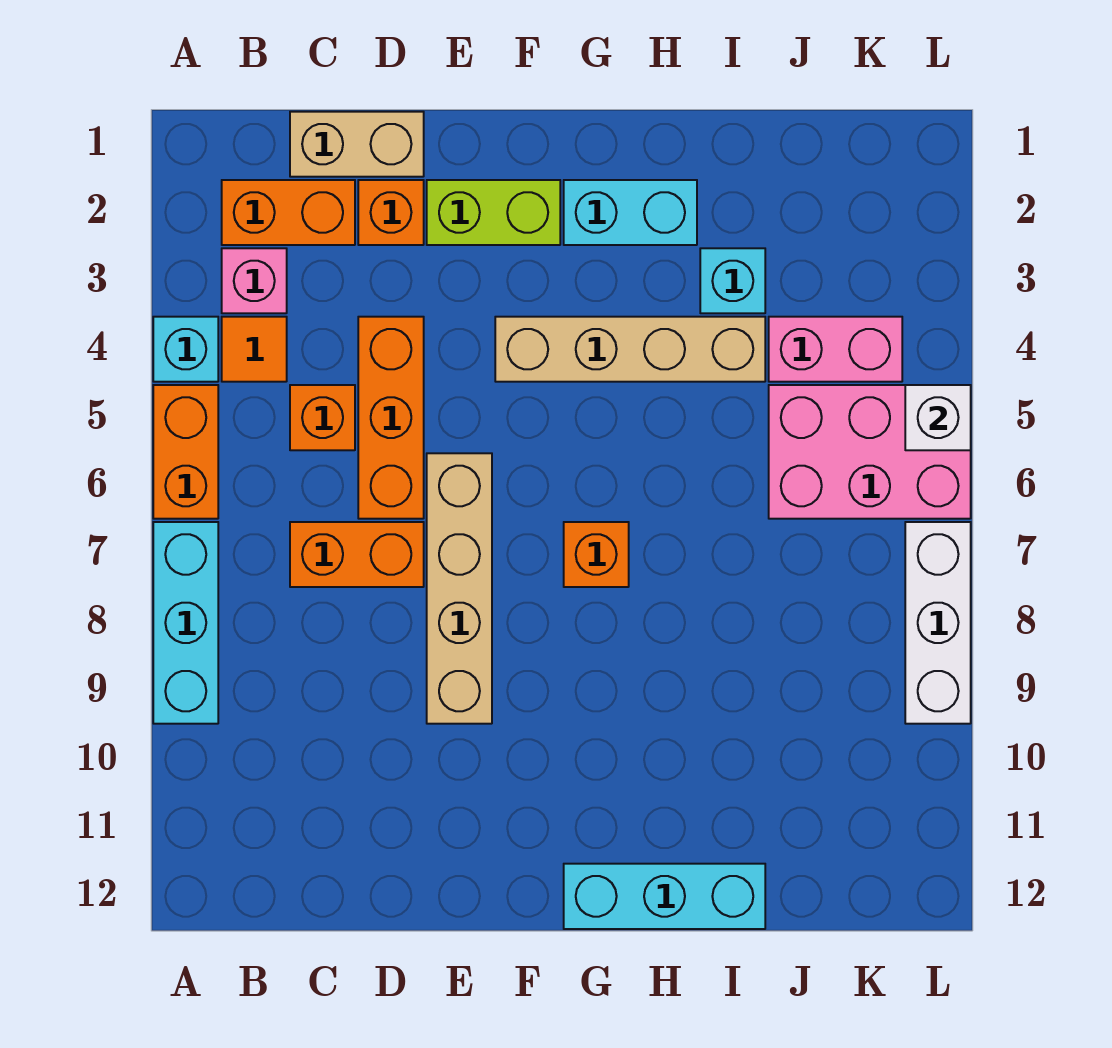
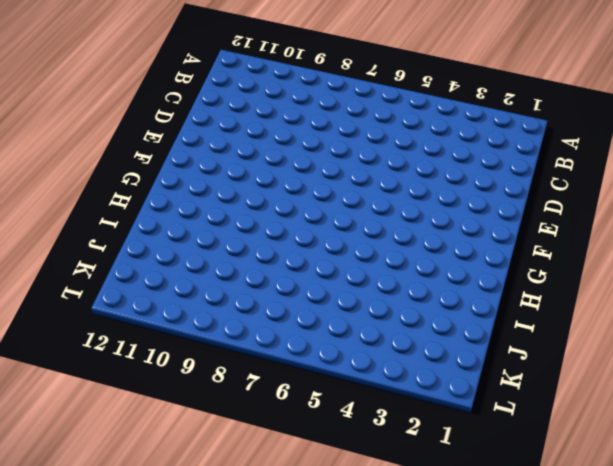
none -> cyan 1x1 brick [153,317,218,382]
none -> orange 1x2 brick [153,385,218,519]
none -> cyan 1x3 brick [153,522,218,724]

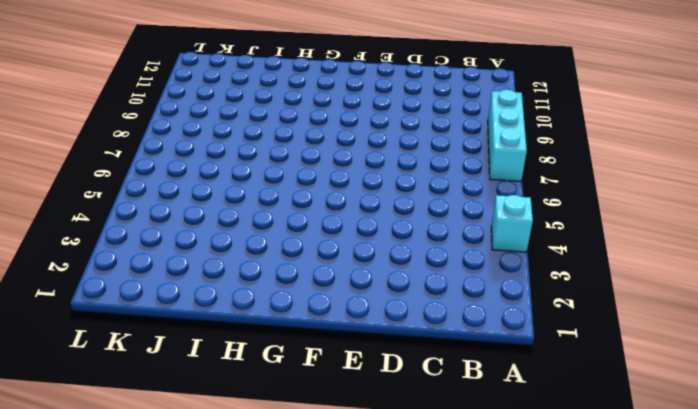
none -> orange 1x2 brick [153,385,218,519]
none -> orange 1x2 brick [222,180,355,245]
none -> pink 1x1 brick [222,248,287,313]

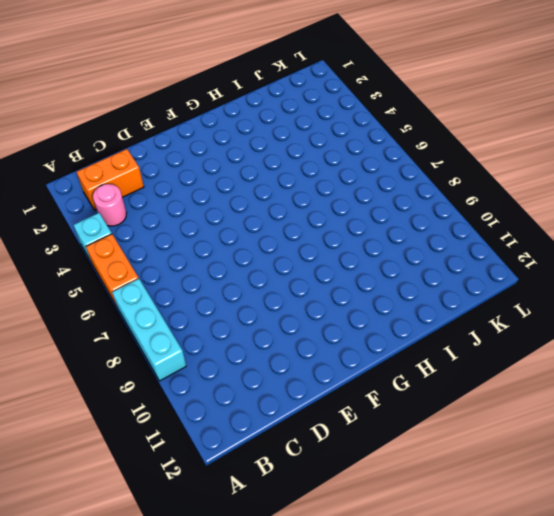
pink 1x1 round brick [93,184,127,226] -> pink 1x1 brick [222,248,287,313]
none -> orange 1x1 tile [222,317,287,382]
none -> tan 1x2 brick [290,112,424,177]
none -> orange 1x1 brick [290,385,355,450]

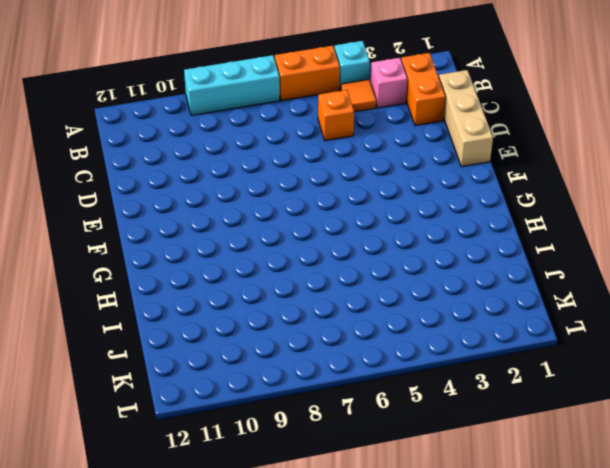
tan 1x3 brick [439,70,493,167] -> tan 1x2 brick [290,112,424,177]
none -> orange 1x2 brick [290,522,424,587]
none -> orange 1x1 brick [358,180,424,245]
none -> orange 1x3 brick [358,317,424,519]

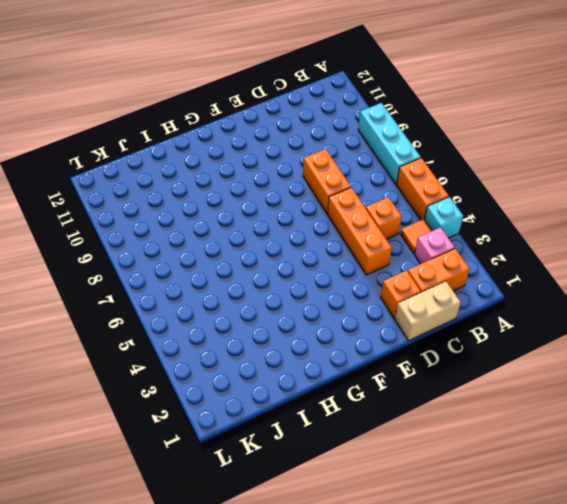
orange 1x2 brick [303,149,351,214] -> orange 1x2 brick turned to [290,522,424,587]
none -> lime 1x2 brick [427,180,560,245]
none -> tan 1x4 brick [427,453,492,724]
none -> tan 1x4 brick [495,317,765,382]

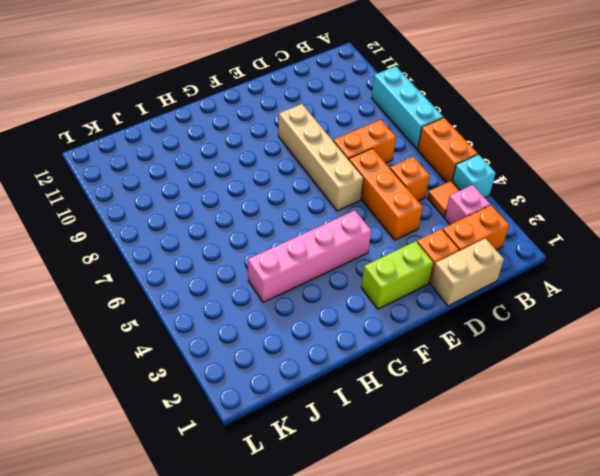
pink 1x4 brick [248,211,371,303] -> tan 1x4 brick [495,317,765,382]
none -> cyan 1x2 brick [564,180,697,245]
none -> orange 1x1 brick [564,522,629,587]
none -> cyan 1x3 brick [564,864,765,929]

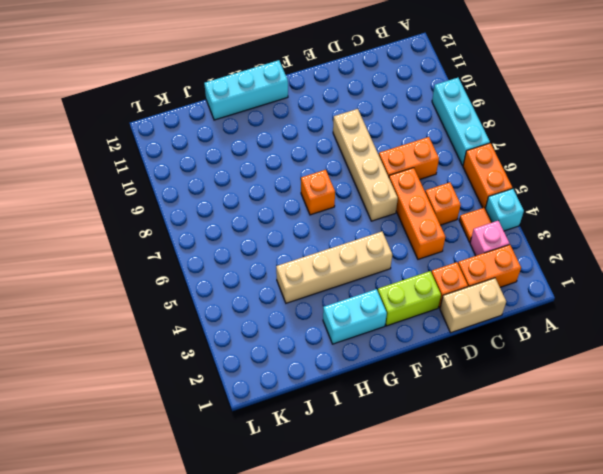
none -> cyan 1x1 brick [700,248,765,313]
none -> pink 1x2 brick [769,317,902,382]
none -> pink 2x3 brick [769,385,971,519]

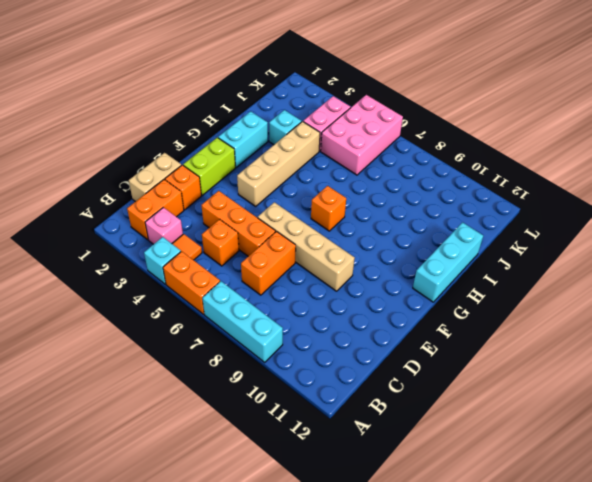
none -> white 1x3 brick [905,522,971,724]
none -> white 1x1 brick [905,385,971,450]

